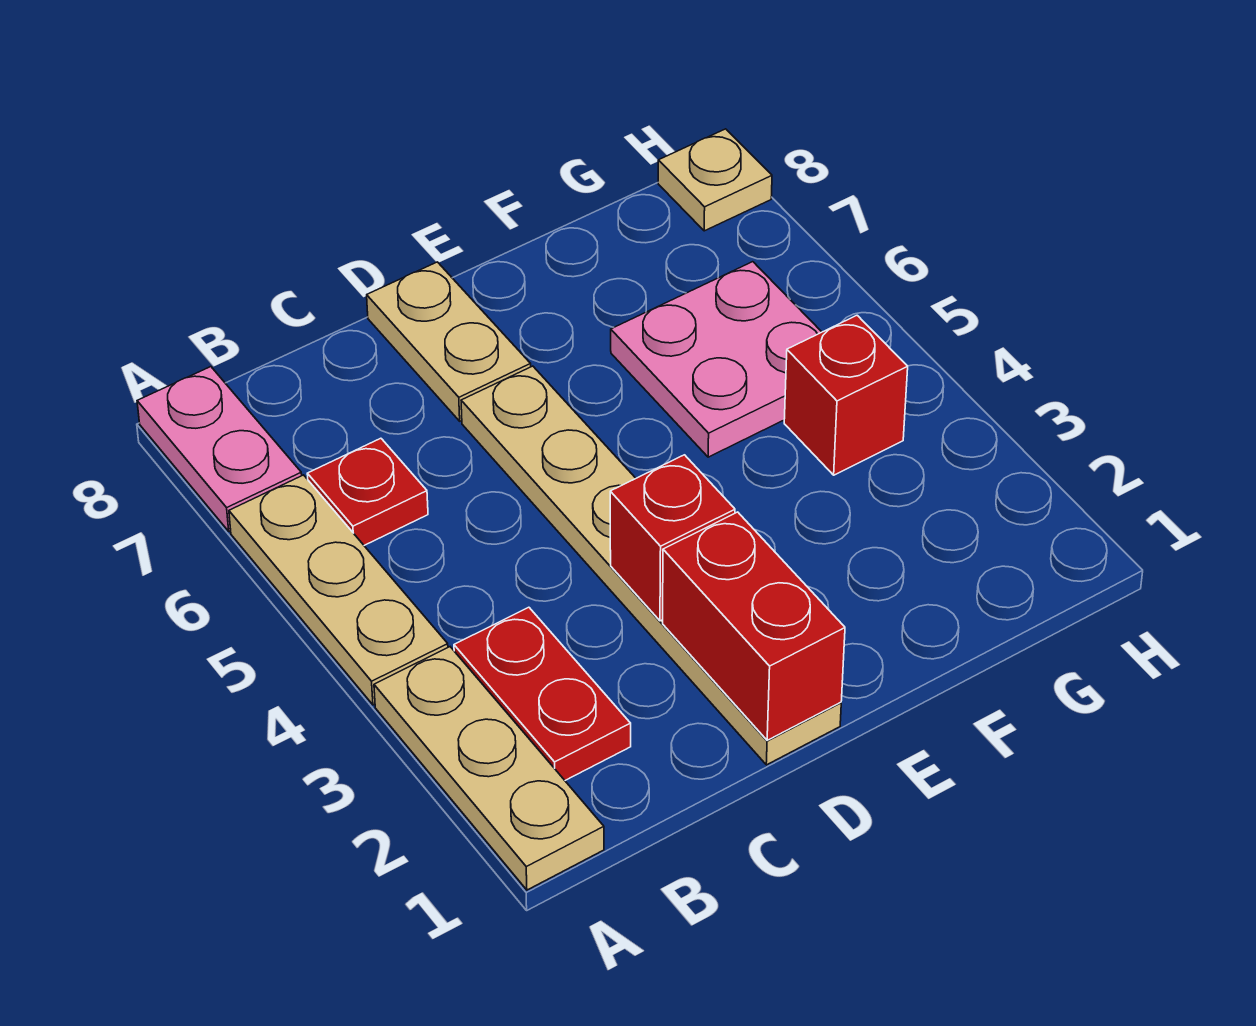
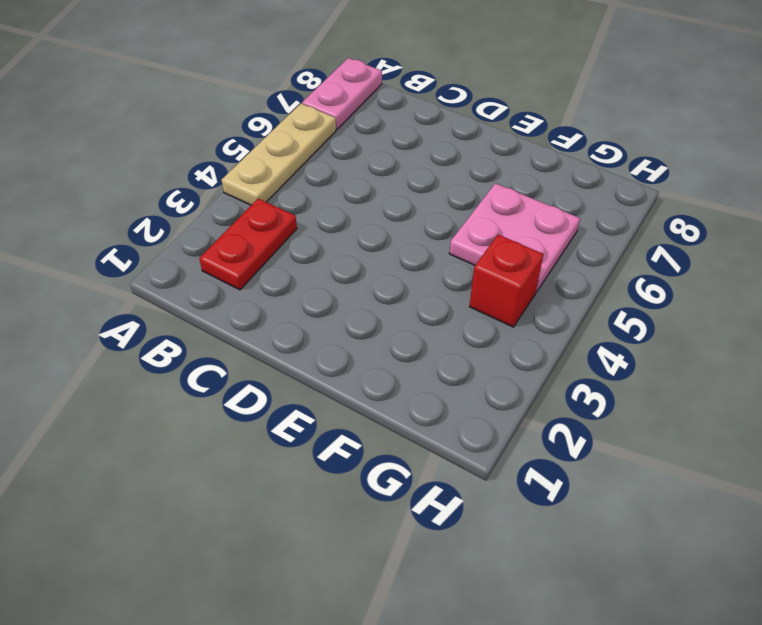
none -> tan 1x3 plate [374,647,604,890]
none -> red 1x1 plate [307,438,428,545]
none -> tan 1x6 plate [461,366,841,765]

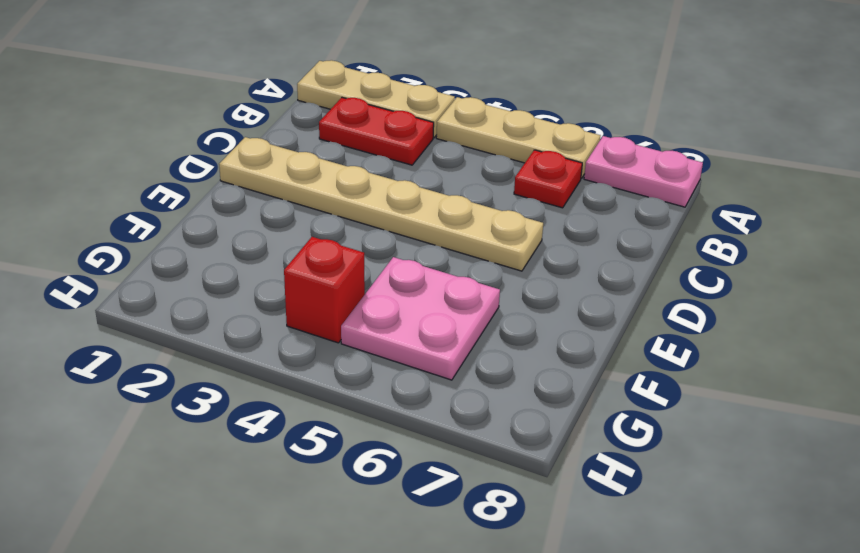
none -> tan 1x2 plate [367,262,531,421]
none -> tan 1x1 plate [658,129,772,231]
none -> red 1x2 brick [663,512,845,740]

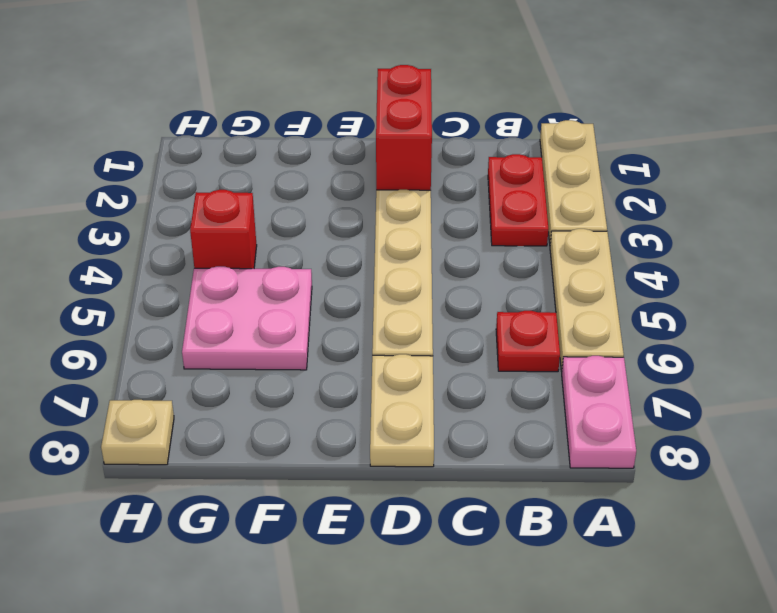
none -> red 1x1 brick [610,455,735,621]

